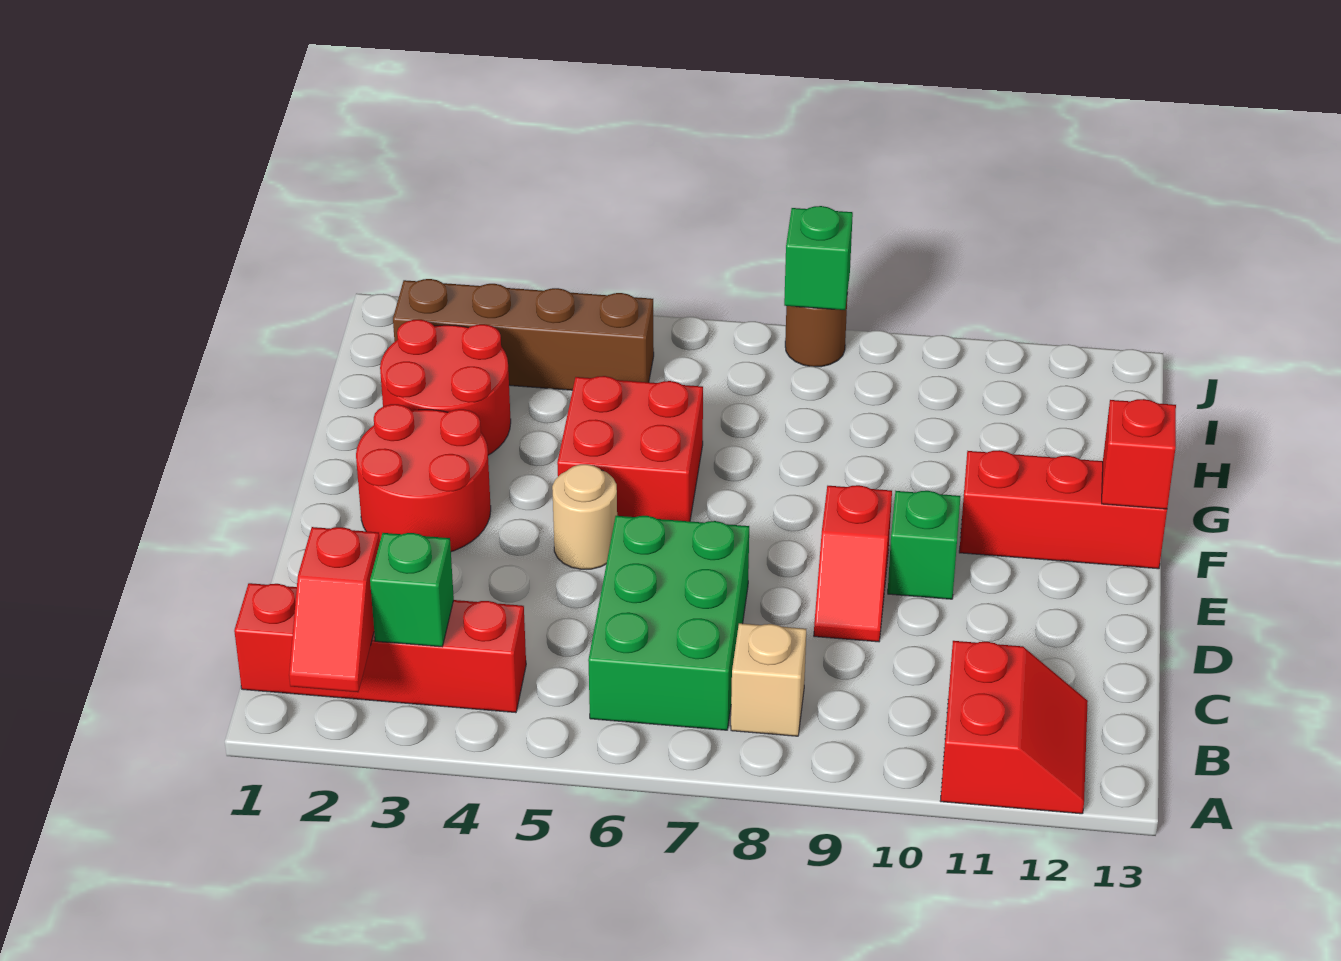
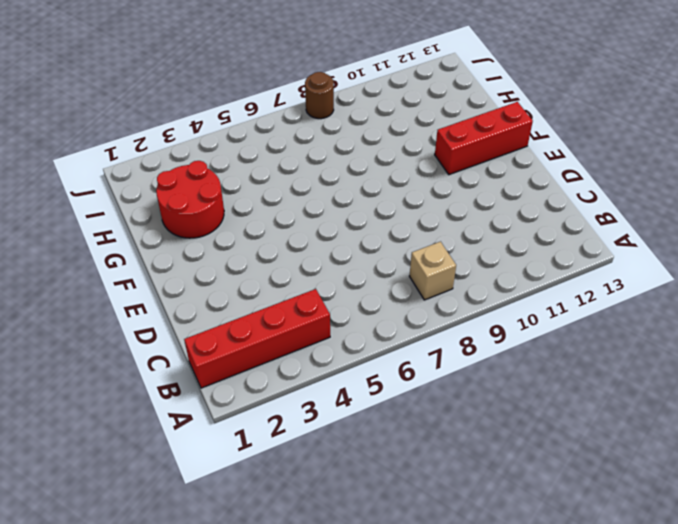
none -> red 2x2 slope [940,641,1088,814]
none -> green 2x3 brick [588,516,749,730]
none -> red 1x2 slope [814,485,892,642]

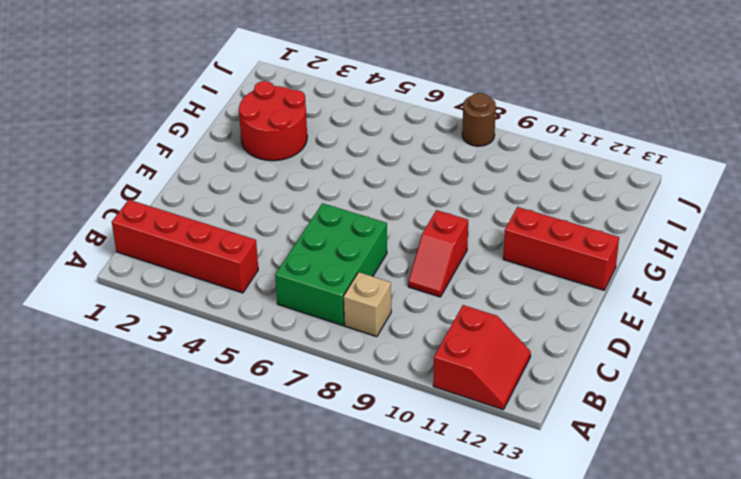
none -> red 2x2 round brick [356,404,491,552]
none -> tan 1x1 round brick [552,464,617,569]
none -> green 1x1 brick [888,491,961,599]

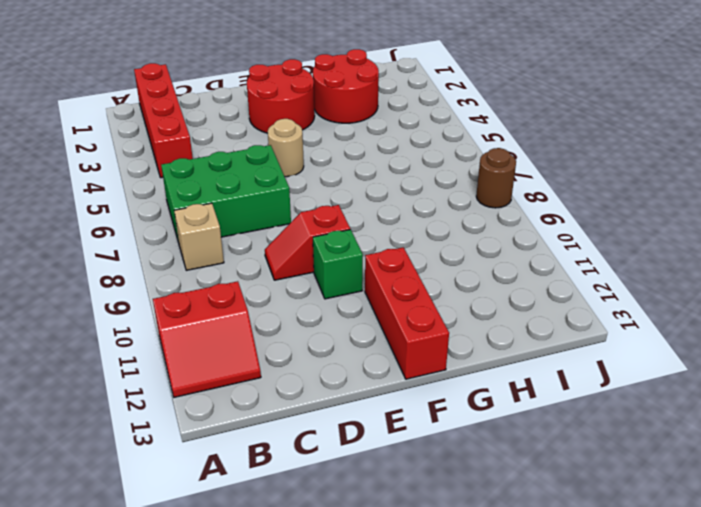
none -> red 2x2 brick [557,376,703,521]
none -> brown 1x4 brick [393,279,654,390]
none -> red 1x2 slope [289,527,380,692]

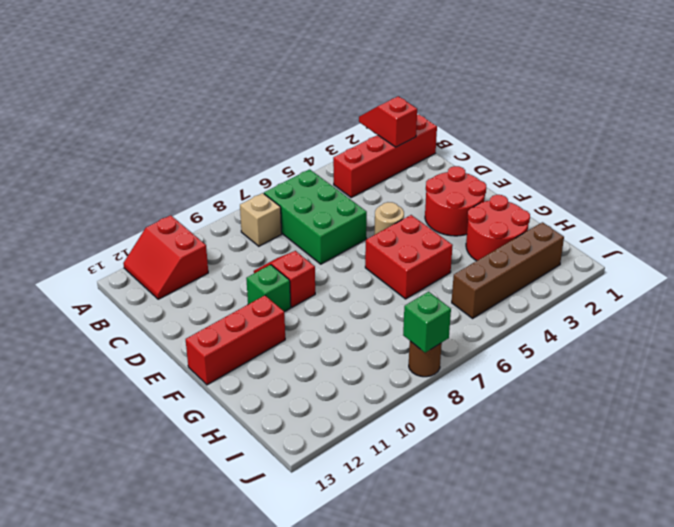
none -> green 1x1 brick [370,533,454,647]
none -> red 1x1 brick [1102,399,1176,509]

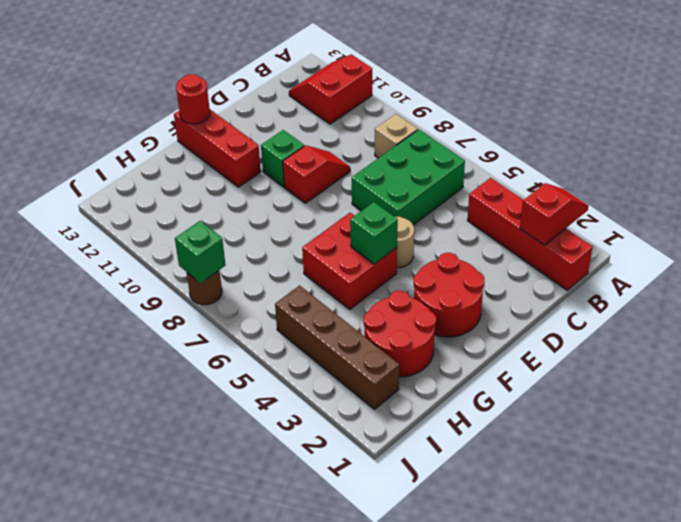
green 1x1 brick [350,202,398,264] -> green 1x1 brick moved to [370,533,454,647]
red 1x1 round brick [176,74,210,124] -> red 1x1 brick [1102,399,1176,509]

